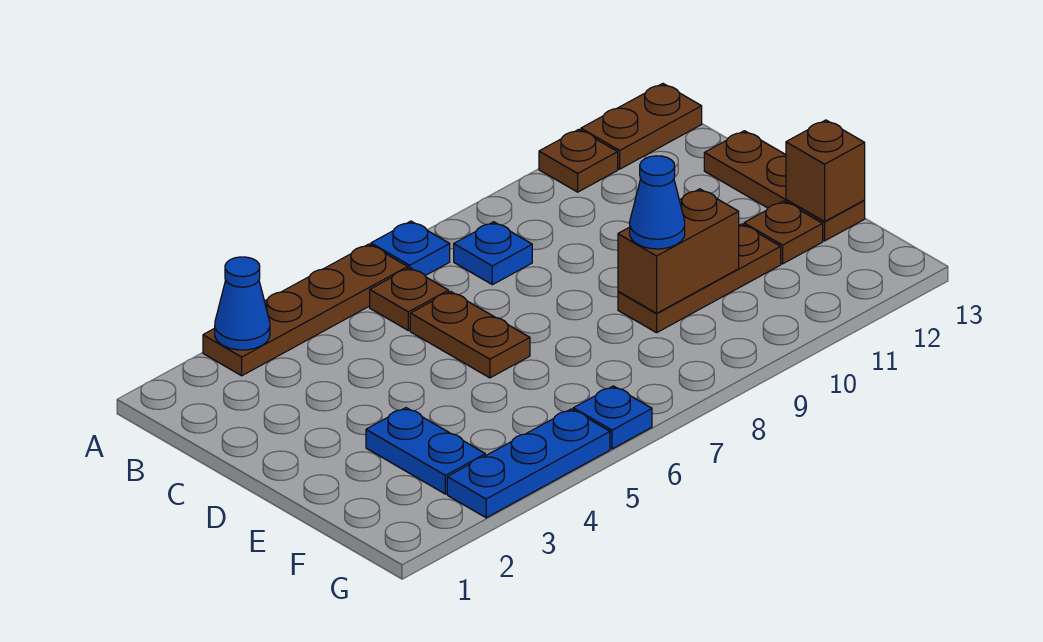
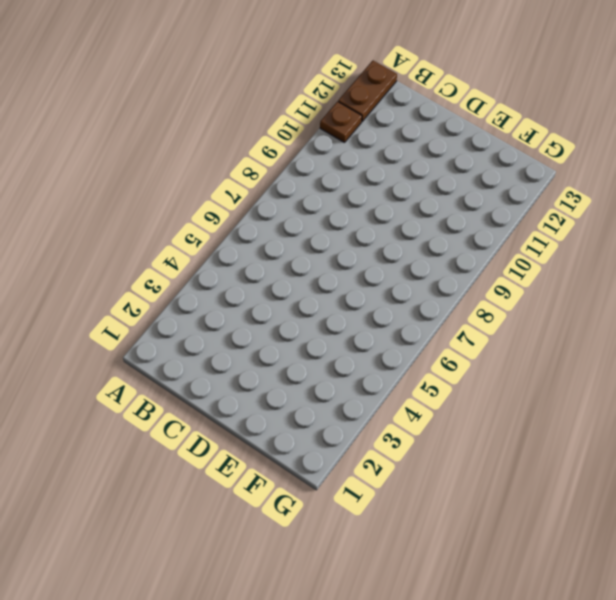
none -> brown 1x4 plate [203,244,408,376]
none -> blue 1x1 plate [371,221,450,276]
none -> brown 1x1 plate [370,268,448,331]

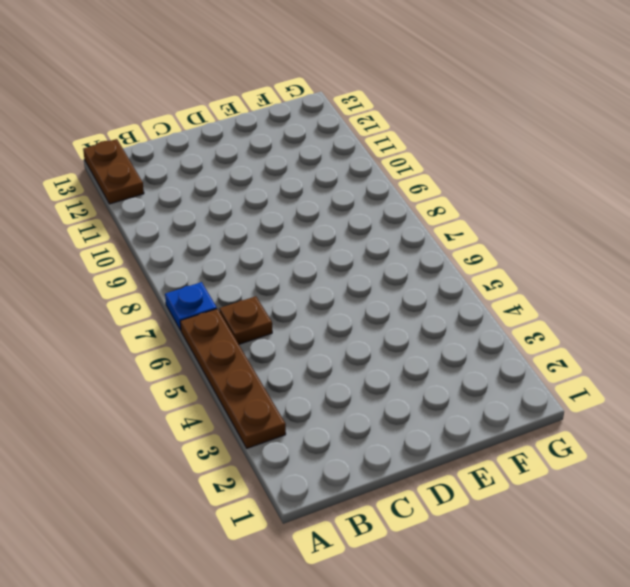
none -> brown 1x1 plate [539,129,618,192]
none -> blue 1x1 plate [454,222,532,285]
none -> brown 1x2 plate [410,291,530,378]

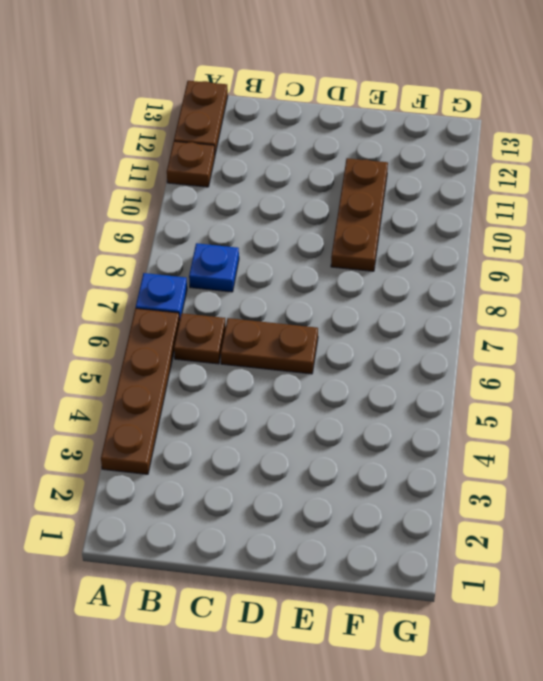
none -> brown 1x3 plate [704,131,865,241]
none -> blue 1x2 plate [366,408,485,494]
none -> brown 1x1 plate [744,201,823,264]

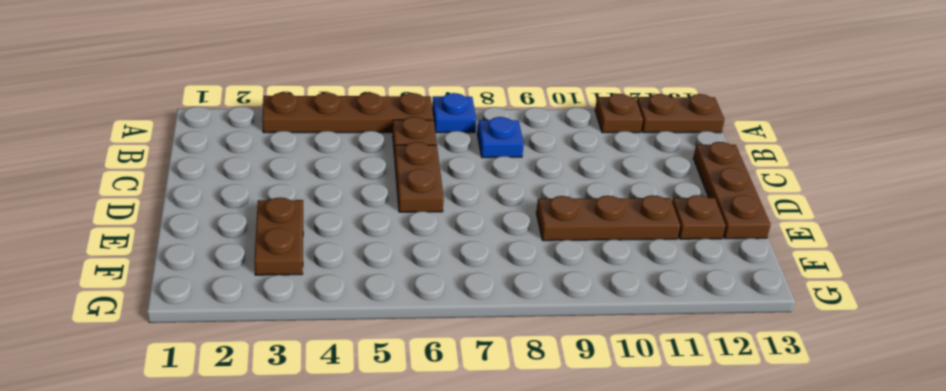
brown 1x2 plate [254,197,303,275] -> blue 1x2 plate [366,408,485,494]
none -> blue 1x3 plate [447,409,610,518]
none -> blue 1x1 plate [573,386,652,449]
none -> blue 1x1 cone [215,257,270,350]

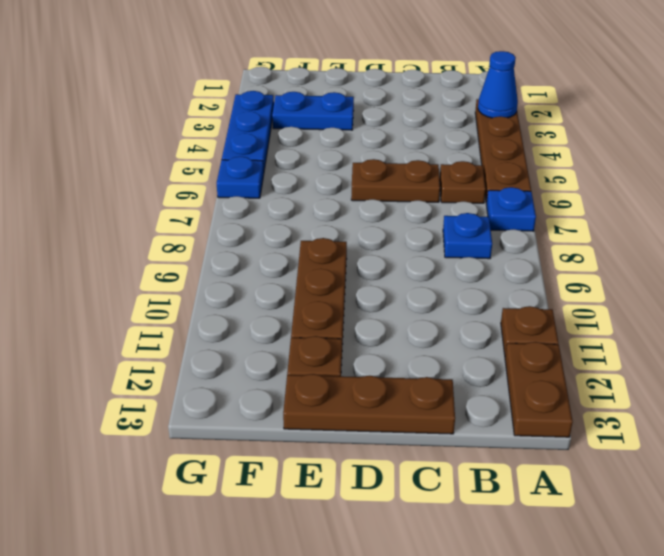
none -> brown 1x2 brick [618,189,739,313]
none -> brown 1x1 brick [786,120,865,221]
none -> blue 1x1 cone [630,156,685,249]

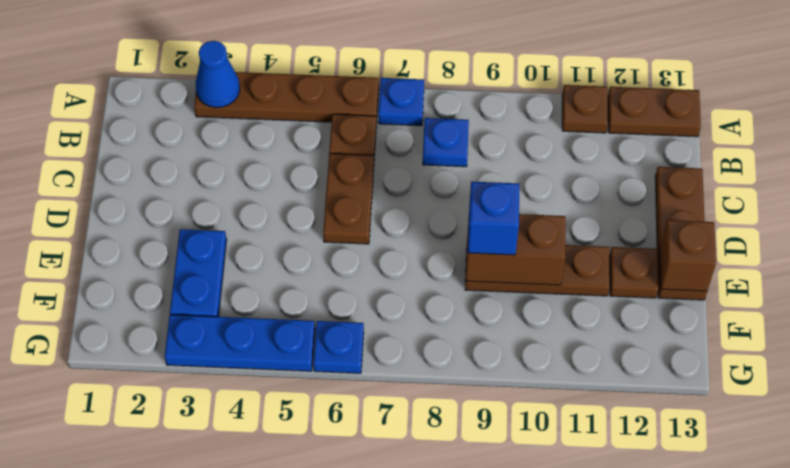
blue 1x1 brick [468,182,520,255] -> blue 1x1 cone [630,156,685,249]

